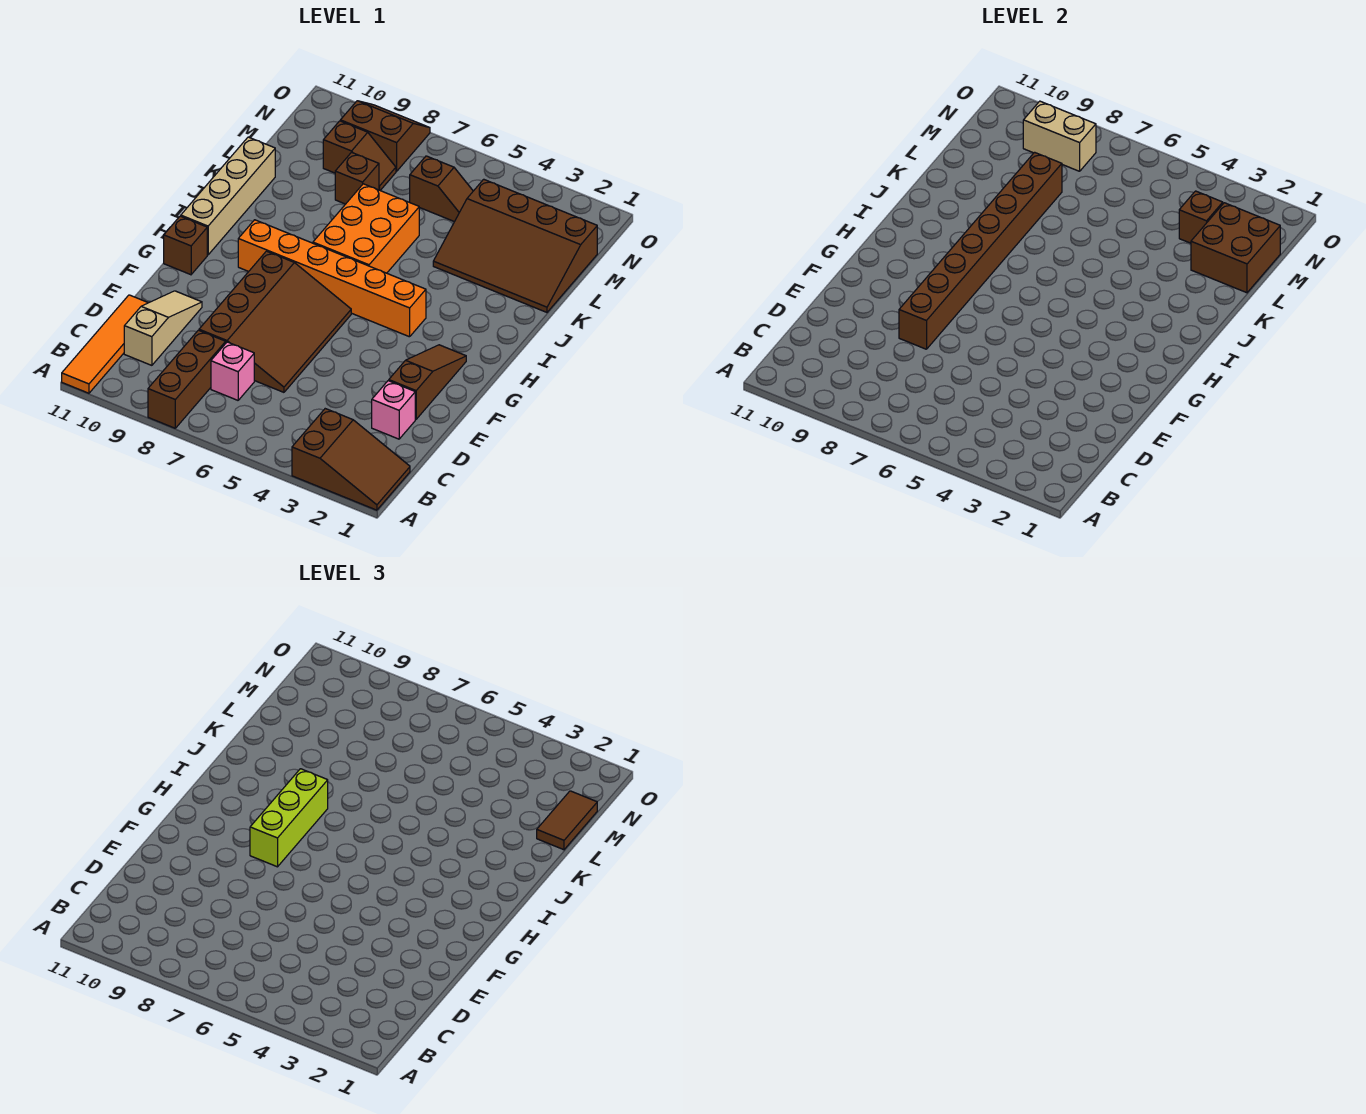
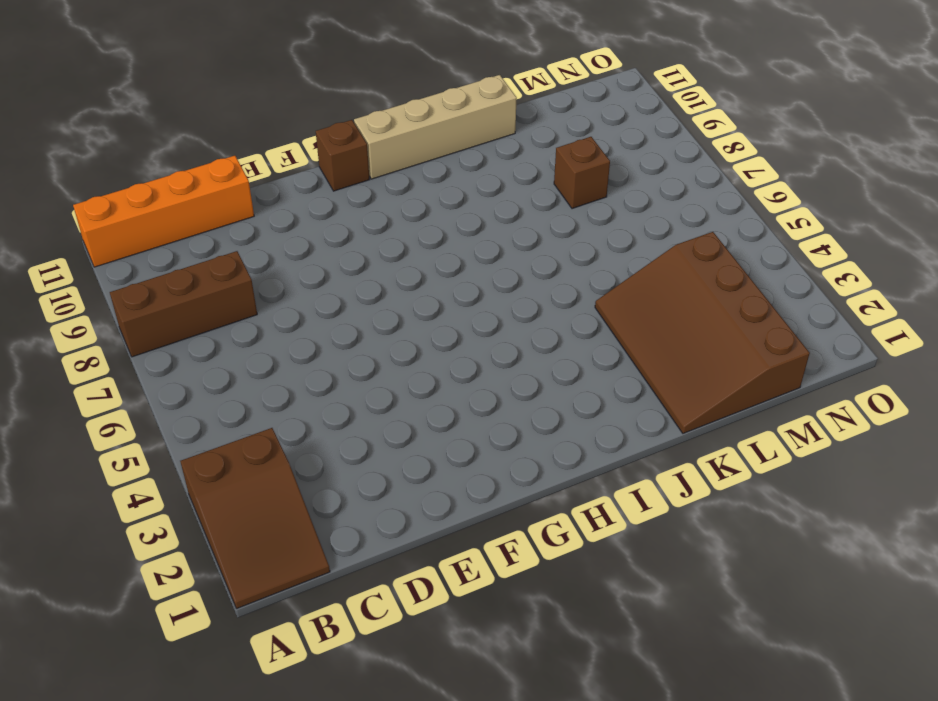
orange 1x4 brick [73,156,254,267] -> orange 1x4 tile [62,295,148,393]
none -> pink 1x1 brick [211,342,254,400]
none -> tan 1x3 slope [124,291,202,365]
none -> pink 1x1 brick [372,381,415,439]

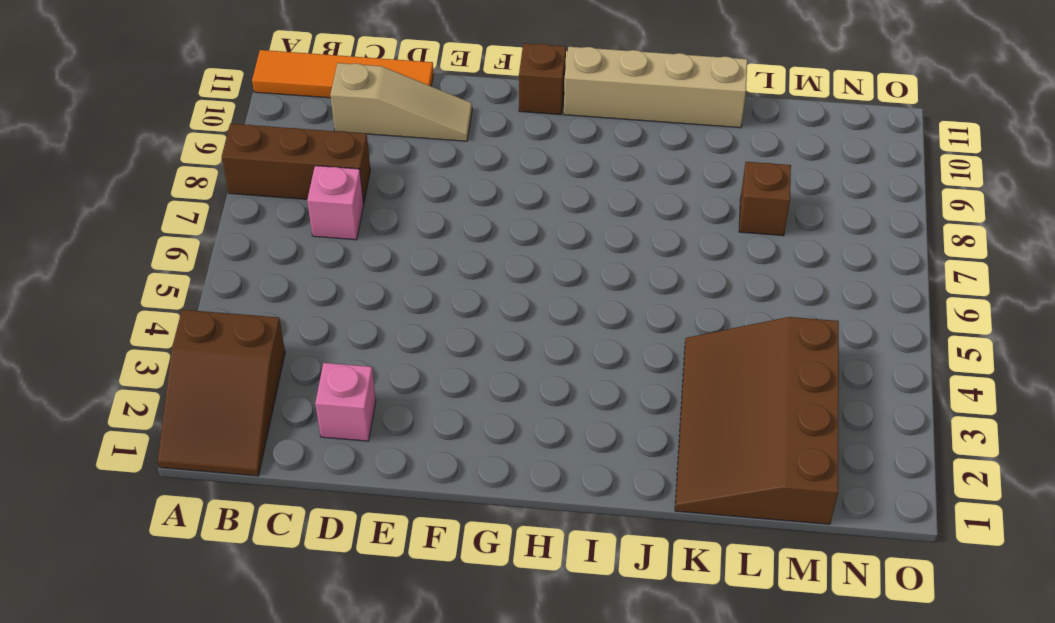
none -> brown 3x4 slope [199,251,351,392]
none -> brown 1x3 slope [389,345,466,419]
none -> orange 1x6 brick [238,220,426,337]

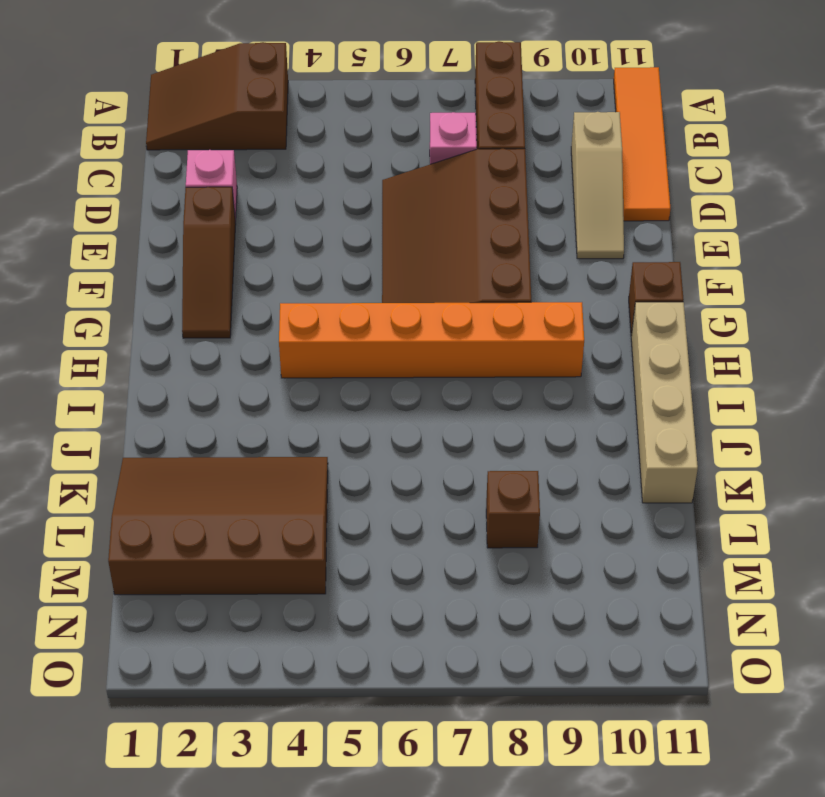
none -> orange 2x3 brick [313,184,419,273]
none -> brown 1x2 slope [410,156,473,222]
none -> brown 1x2 slope [323,121,396,190]

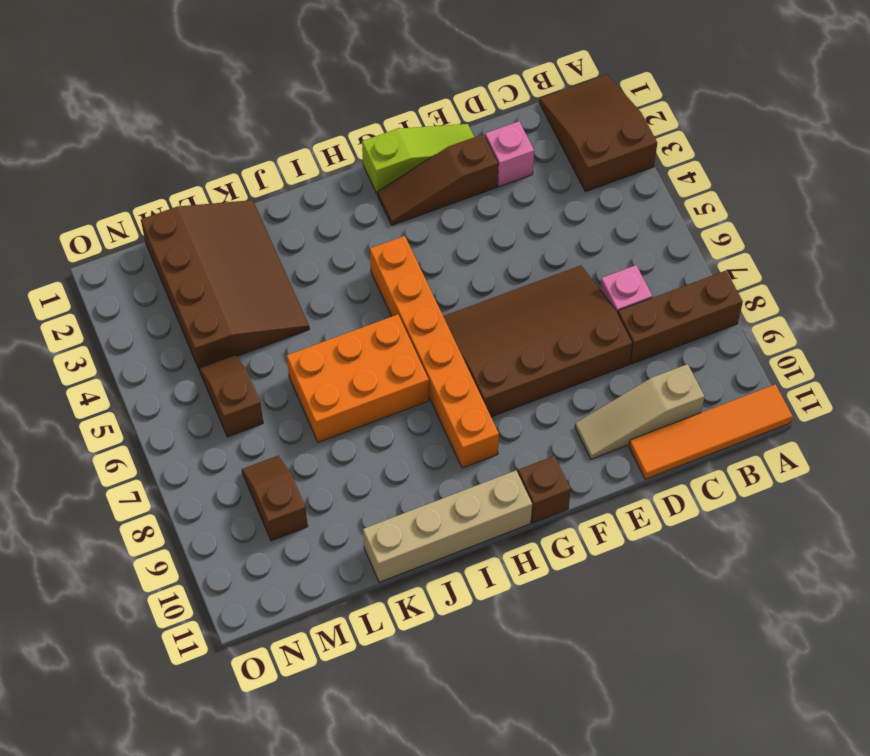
lime 1x3 slope [362,124,474,194] -> none
none -> brown 1x1 brick [335,152,379,204]
none -> brown 2x2 slope [340,101,430,171]
none -> brown 1x8 brick [899,152,1062,349]

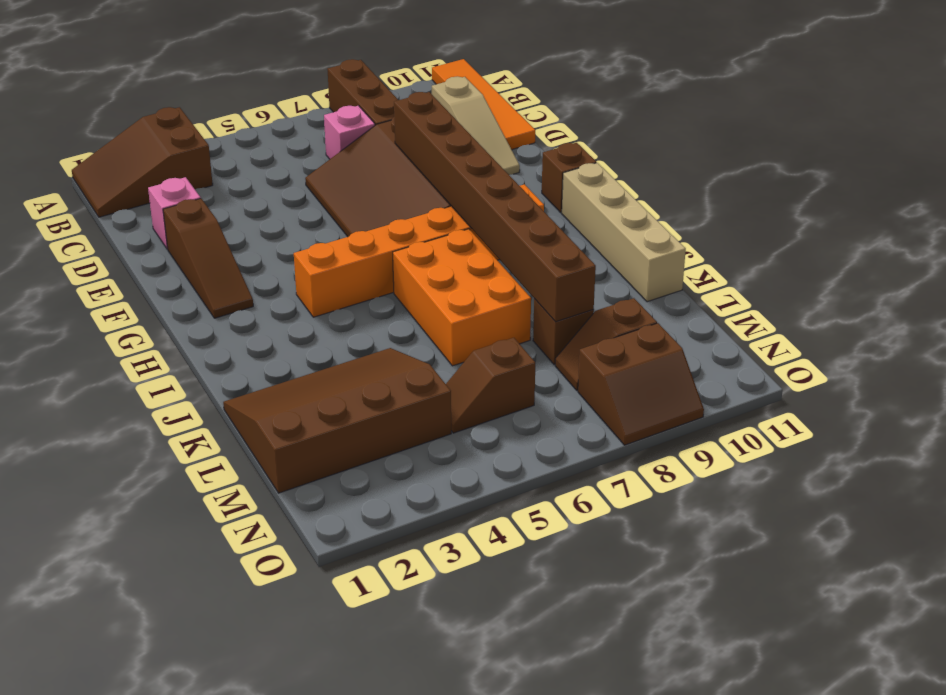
none -> brown 2x2 brick [1191,203,1280,293]
none -> brown 1x1 brick [1179,191,1223,243]
none -> tan 1x2 brick [1023,101,1096,171]

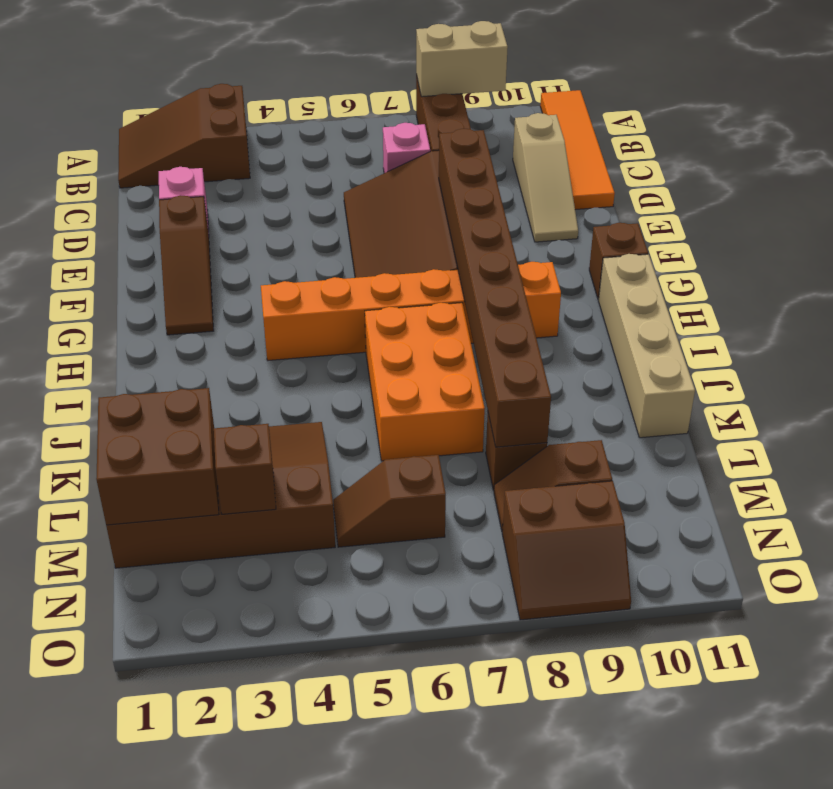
tan 1x2 brick [416,21,508,97] -> tan 1x2 brick moved to [1023,101,1096,171]
none -> lime 1x3 brick [250,769,328,867]
none -> brown 1x2 tile [537,791,597,850]

